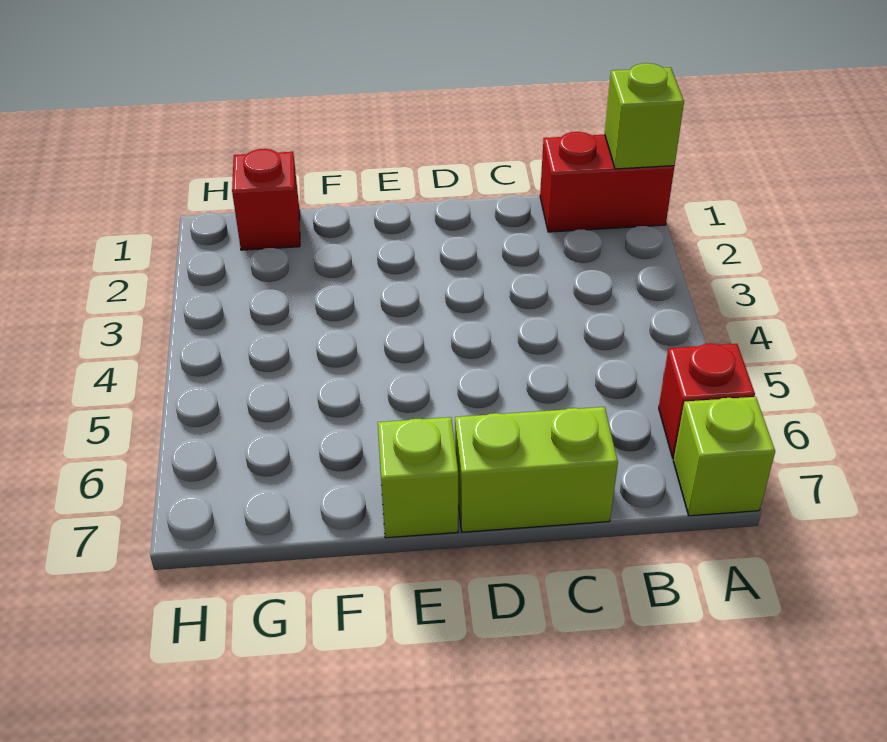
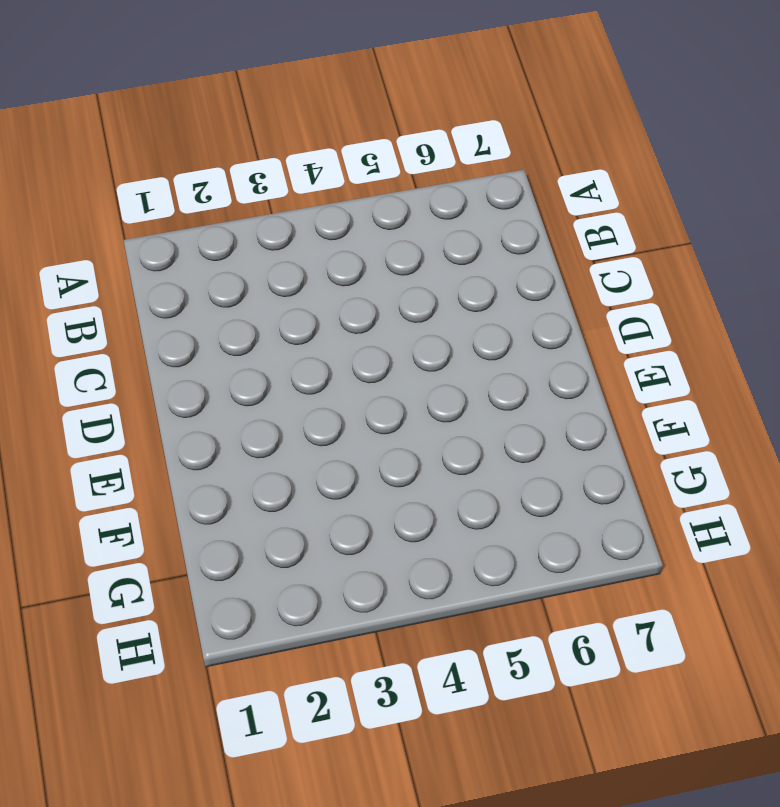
none -> red 1x2 brick [540,132,674,232]
none -> red 1x1 brick [659,344,755,458]

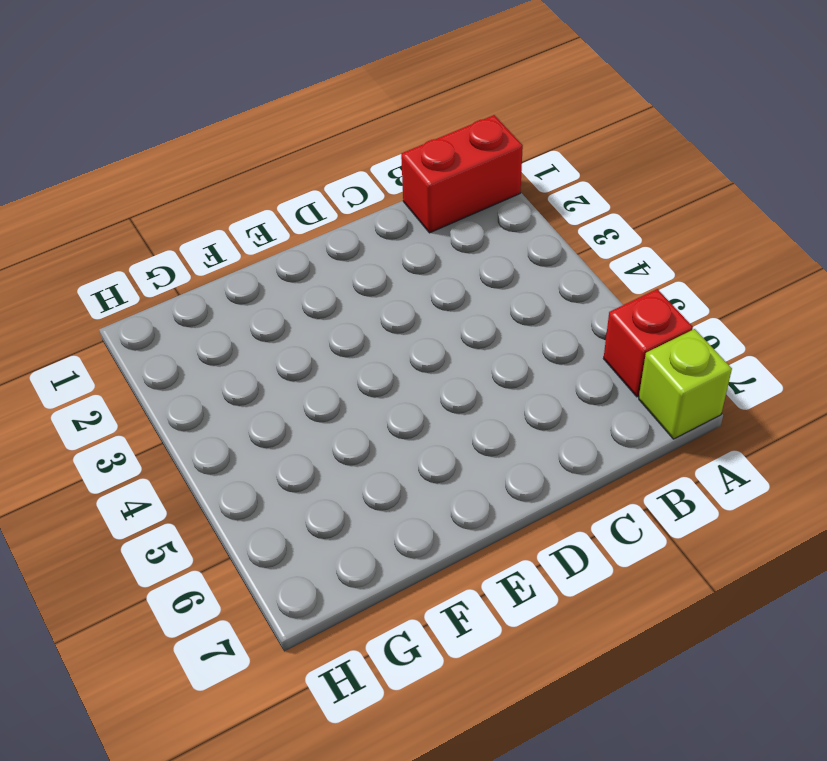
none -> lime 1x2 brick [455,407,618,532]
none -> lime 1x1 brick [378,417,458,538]

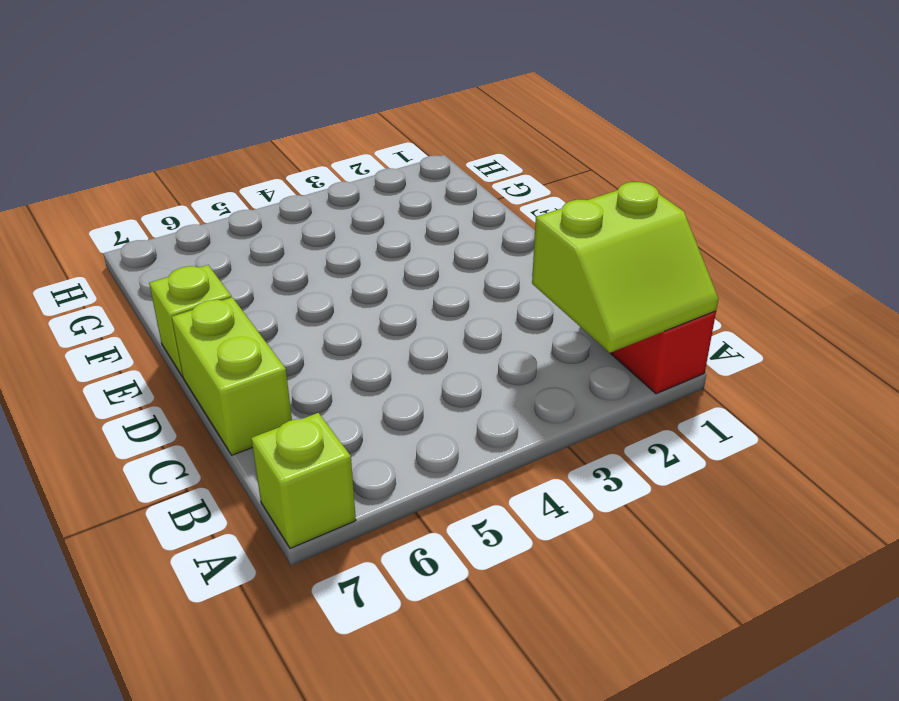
lime 2x2 slope [532,182,718,353] -> lime 1x1 brick [605,63,684,169]
none -> red 1x1 brick [659,344,755,458]
none -> red 1x1 brick [232,149,300,250]

